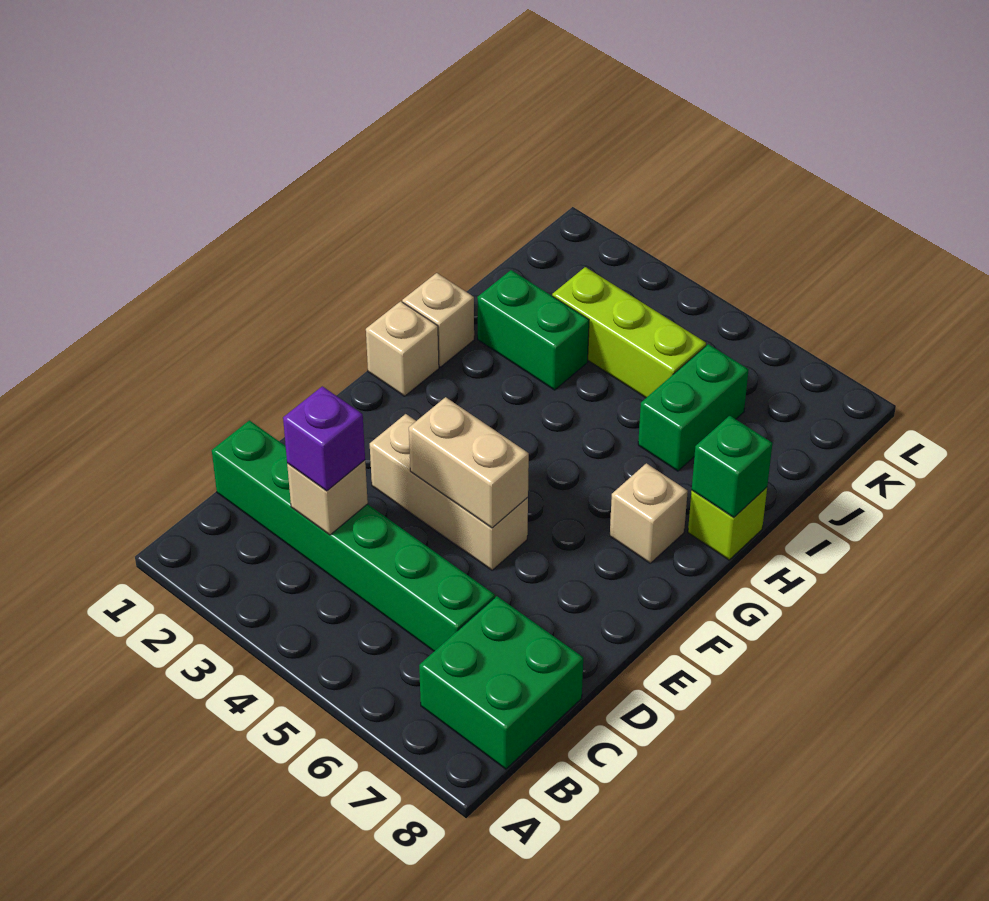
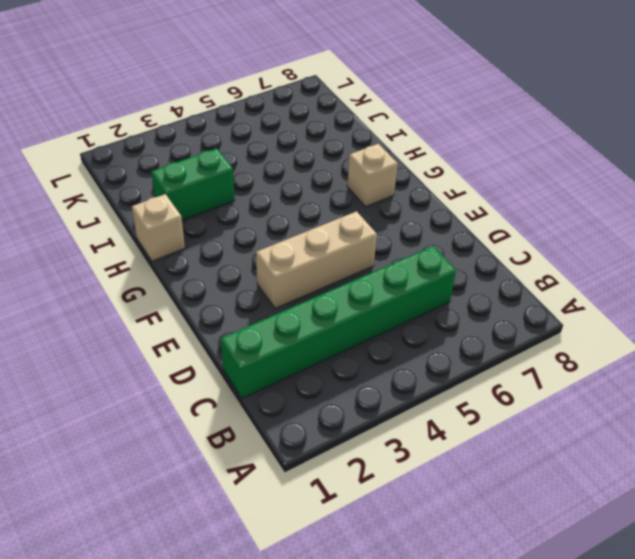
none -> green 2x2 brick [419,596,583,769]
none -> tan 1x1 brick [366,301,439,396]
none -> lime 1x1 brick [688,487,767,560]

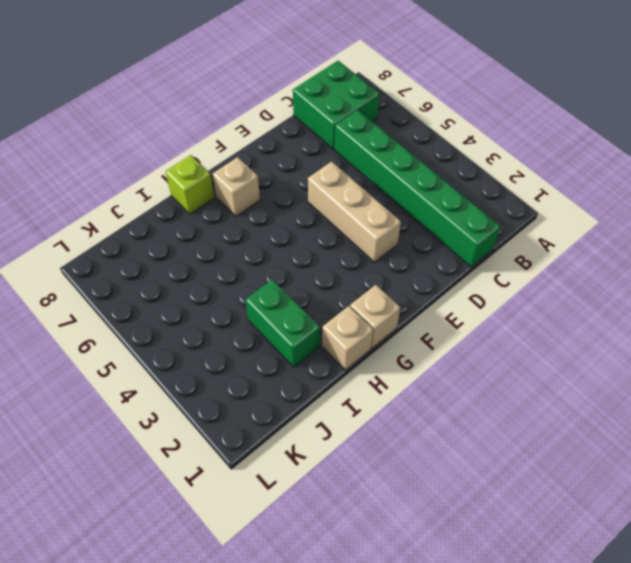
none -> green 1x2 brick [638,344,749,471]
none -> lime 1x3 brick [552,267,706,398]
none -> tan 1x1 brick [287,460,368,535]

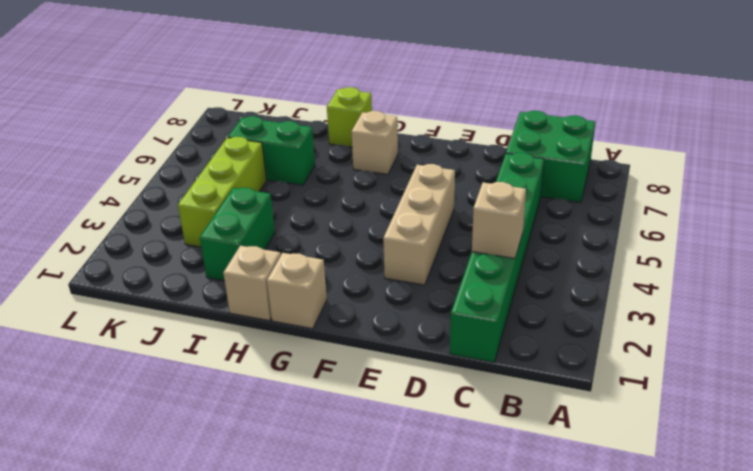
none -> tan 1x2 brick [409,397,529,528]
none -> green 1x1 brick [692,416,773,518]
none -> purple 1x1 brick [283,386,365,491]

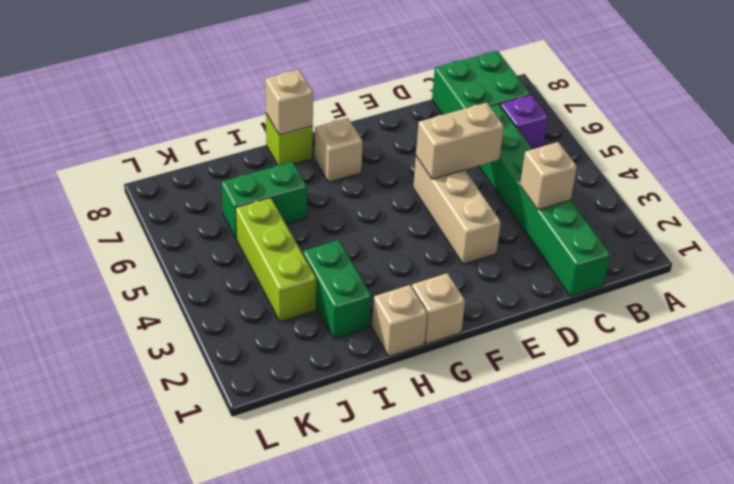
purple 1x1 brick [500,95,548,149] -> purple 1x1 brick moved to [283,386,365,491]
tan 1x2 brick [416,103,504,179] -> tan 1x2 brick turned to [409,397,529,528]
tan 1x1 brick [265,70,313,135] -> green 1x1 brick [692,416,773,518]

